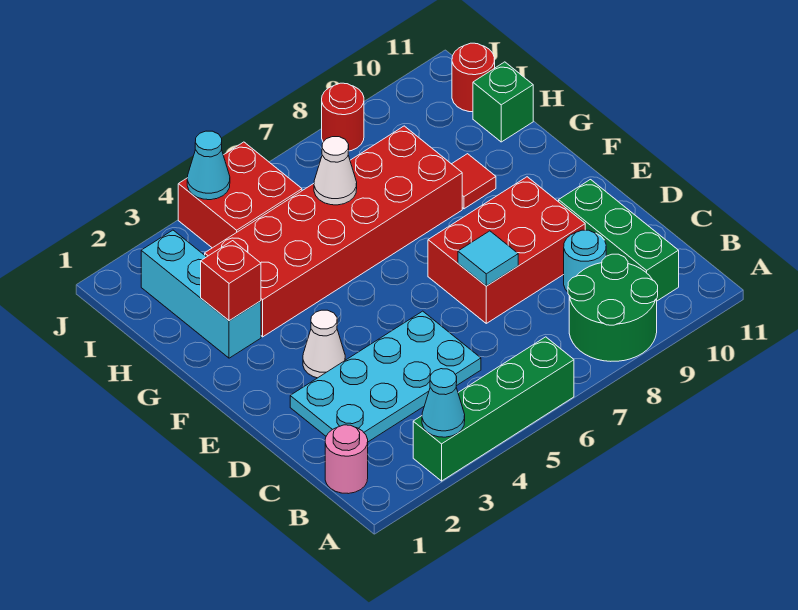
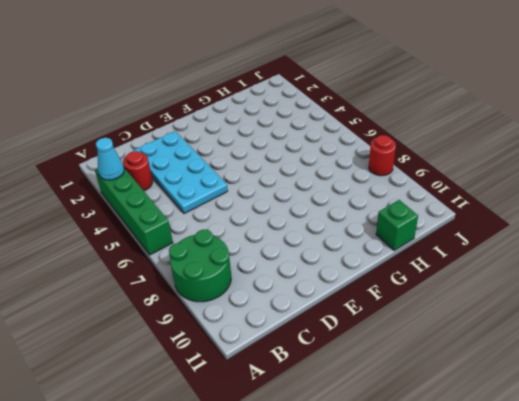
red 1x1 round brick [123,151,153,191] -> red 1x1 round brick moved to [452,43,495,112]
none -> pink 1x1 round brick [325,425,368,494]
none -> green 1x3 brick [559,180,679,301]
none -> cyan 1x1 round brick [564,230,606,292]

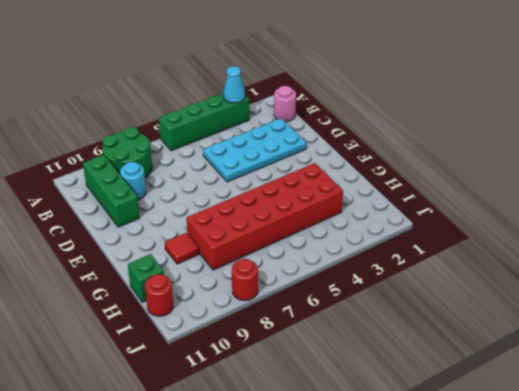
none -> red 2x3 brick [428,177,585,323]
none -> white 1x1 cone [303,310,345,378]
none -> cyan 1x3 brick [141,230,261,358]

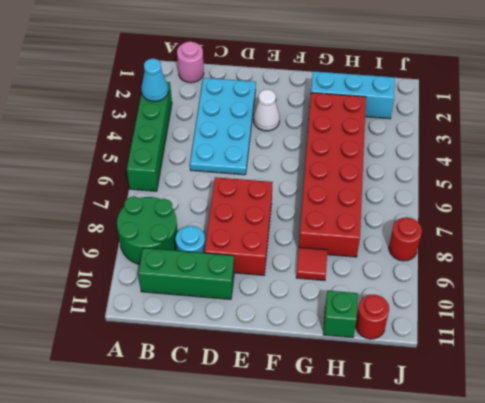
none -> red 2x2 brick [178,142,302,248]
none -> cyan 1x1 tile [458,231,518,286]
none -> red 1x1 brick [201,241,261,321]

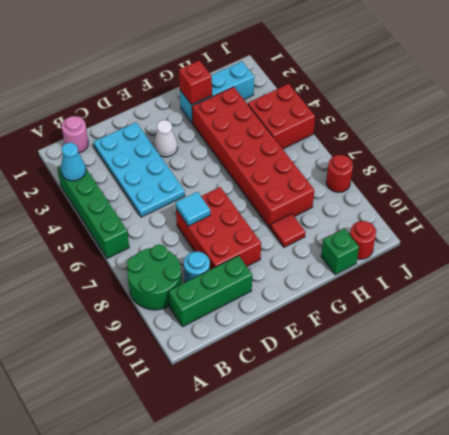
none -> white 1x1 cone [314,137,357,205]
none -> cyan 1x1 cone [187,131,230,200]

